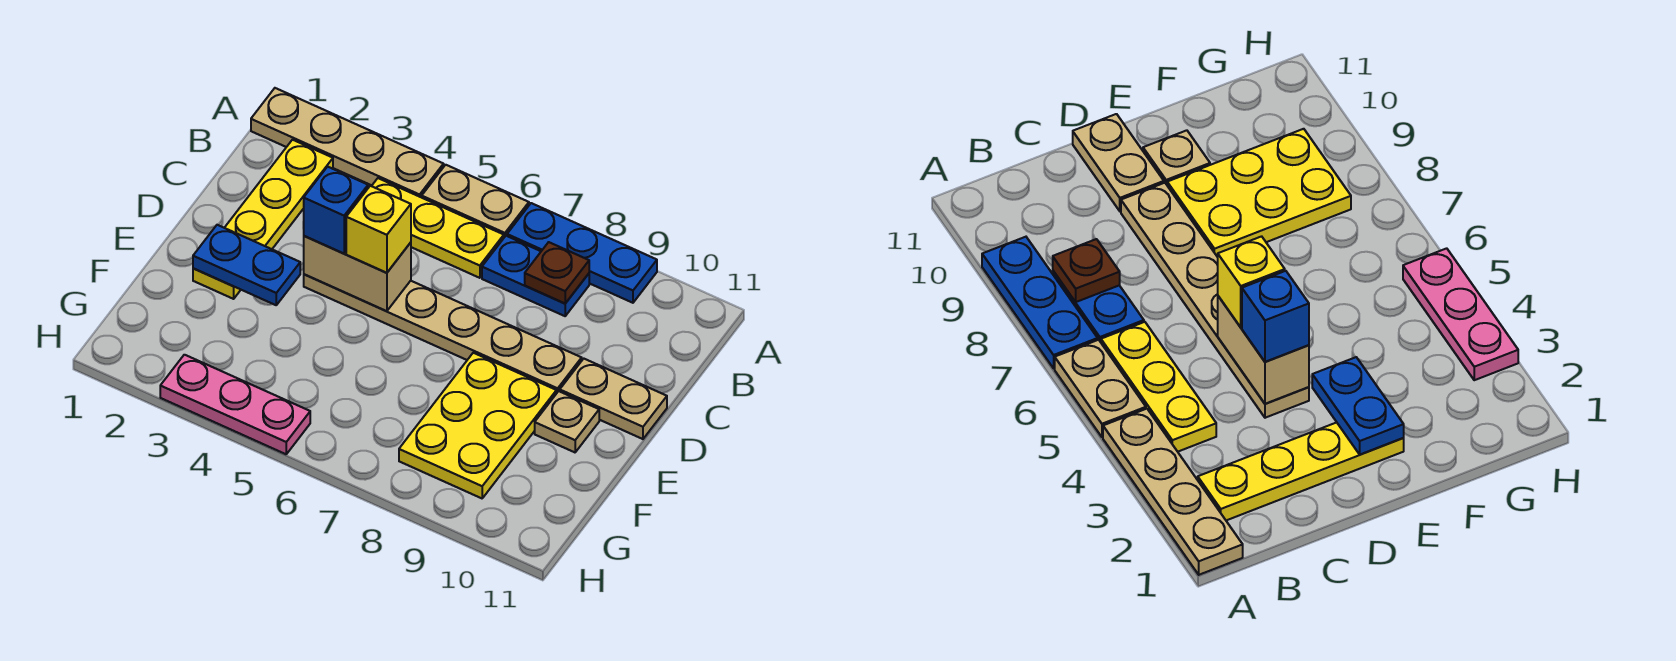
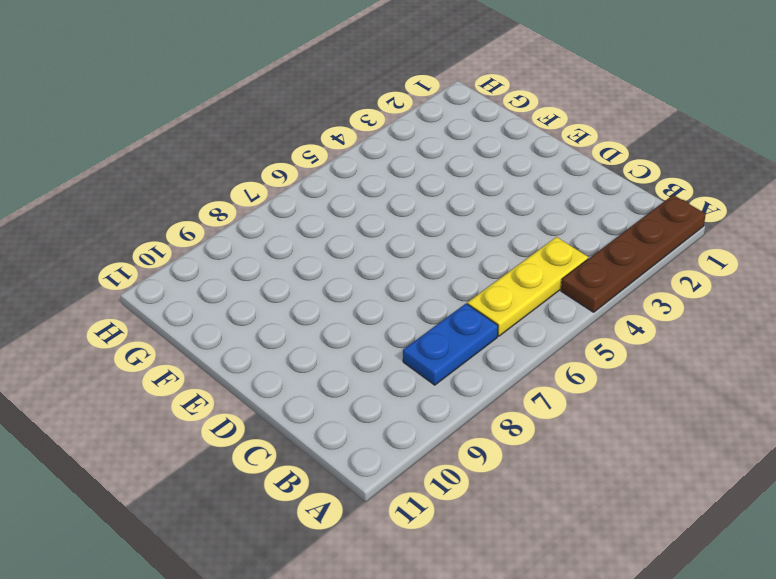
brown 1x4 plate [561,195,706,312] -> tan 1x4 plate [251,88,444,197]
none -> tan 1x2 plate [422,165,529,237]
none -> blue 1x3 plate [507,203,657,303]
none -> yellow 1x4 plate [193,140,333,299]

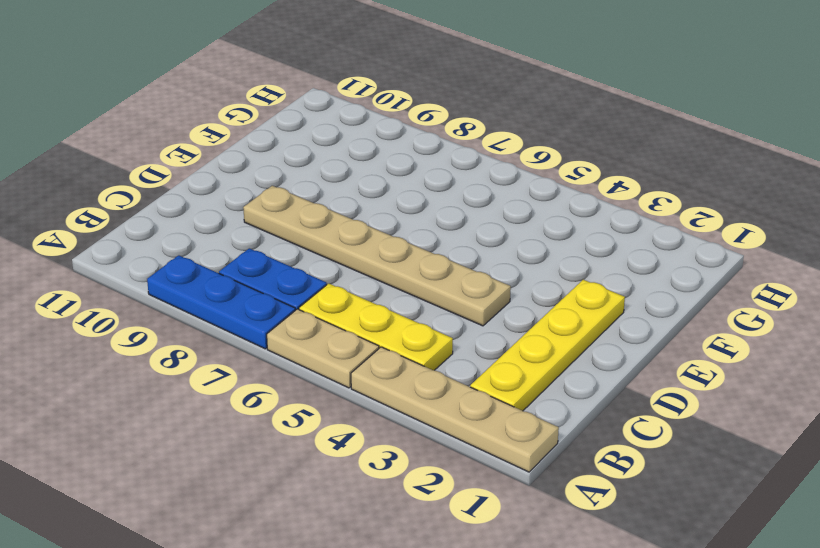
none -> tan 1x2 plate [560,359,667,439]
none -> yellow 2x3 plate [399,353,556,498]
none -> tan 1x1 plate [535,391,599,452]

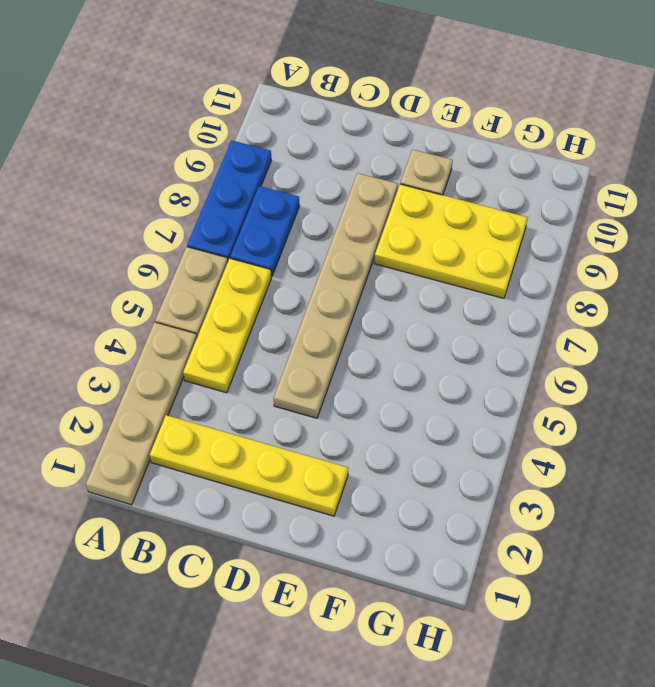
none -> tan 1x2 plate [560,359,667,439]
none -> pink 1x3 plate [160,355,310,454]
none -> brown 1x1 plate [525,242,589,303]

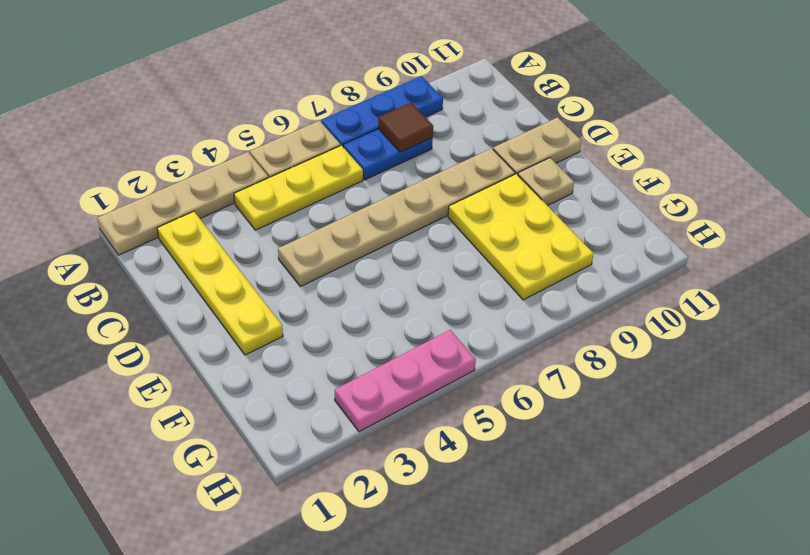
brown 1x1 tile [378,103,433,152] -> brown 1x1 plate [525,242,589,303]
none -> tan 1x2 brick [304,236,411,311]
none -> blue 1x2 plate [193,225,300,305]
none -> blue 1x1 brick [303,167,368,254]

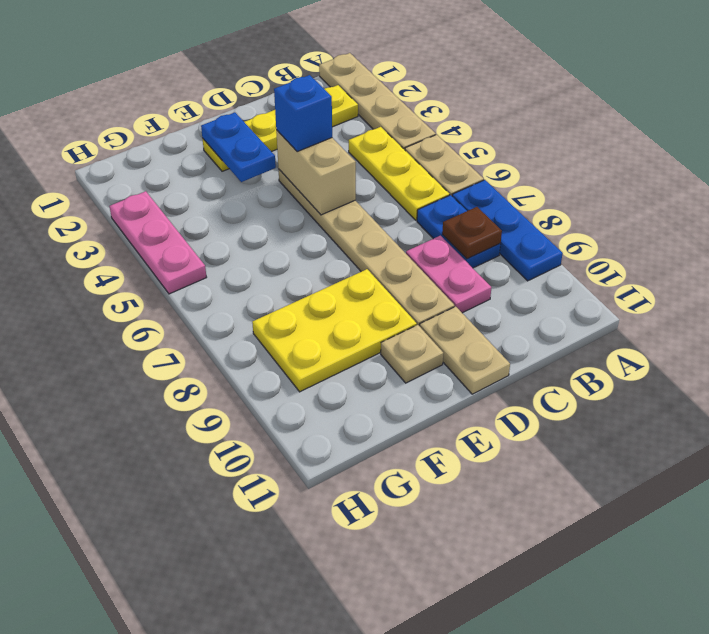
pink 1x2 plate [406,236,491,313] -> none
none -> yellow 1x1 brick [346,186,411,273]

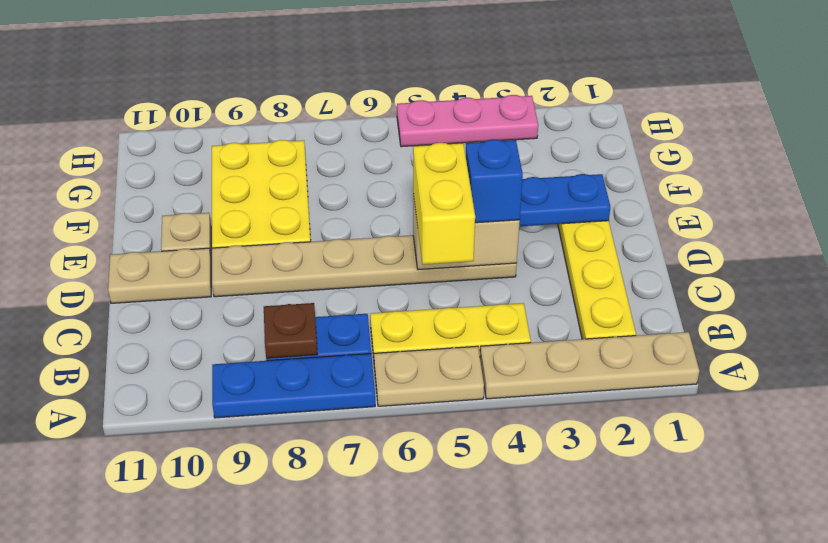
yellow 1x2 brick [413,143,475,264] -> yellow 1x1 brick [346,186,411,273]

